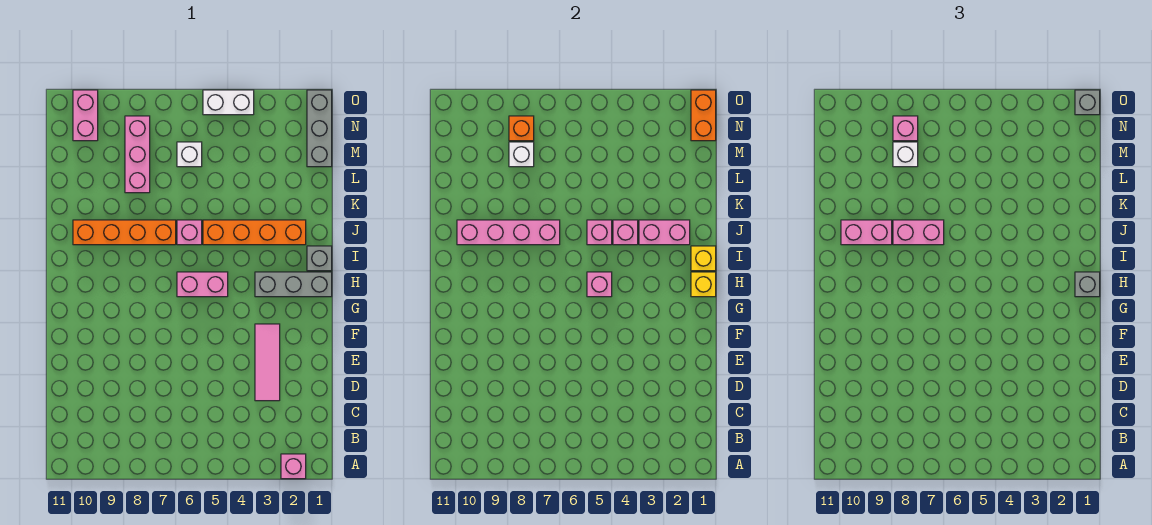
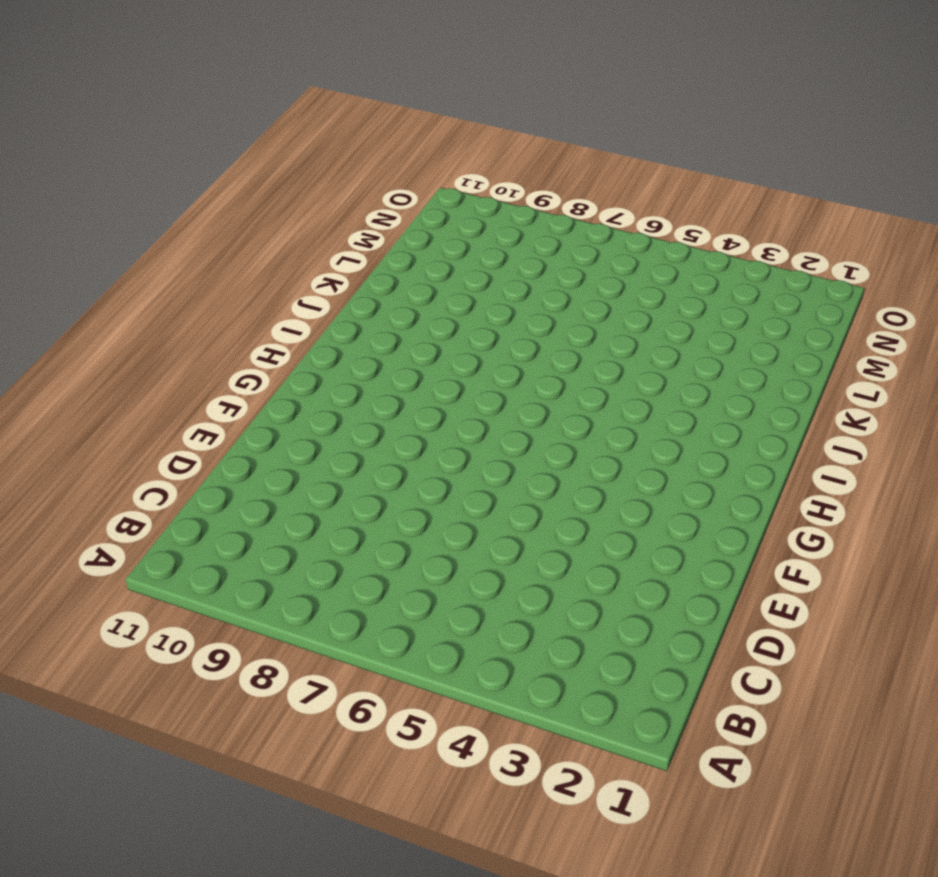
none -> pink 1x1 brick [281,454,306,479]
none -> pink 1x3 tile [255,324,280,401]
none -> grey 1x3 brick [255,272,332,297]

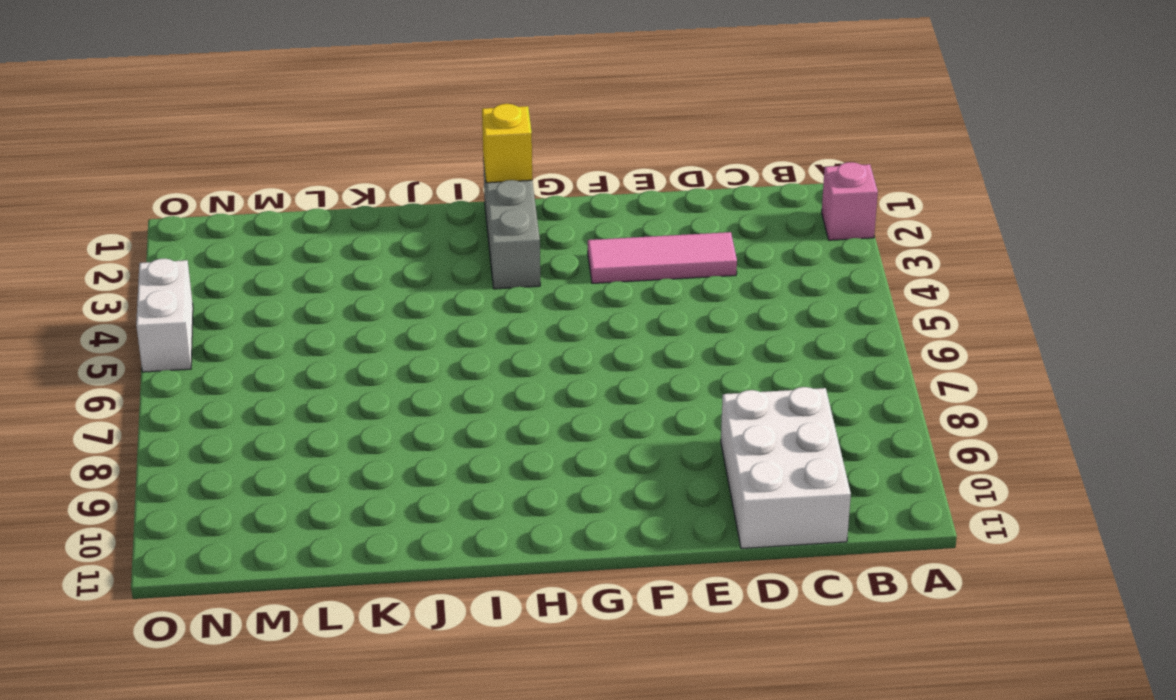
white 2x3 brick [721,387,851,549] -> none
none -> pink 1x2 brick [177,272,228,297]
none -> grey 1x1 brick [307,246,332,271]
none -> orange 1x4 brick [203,220,306,245]

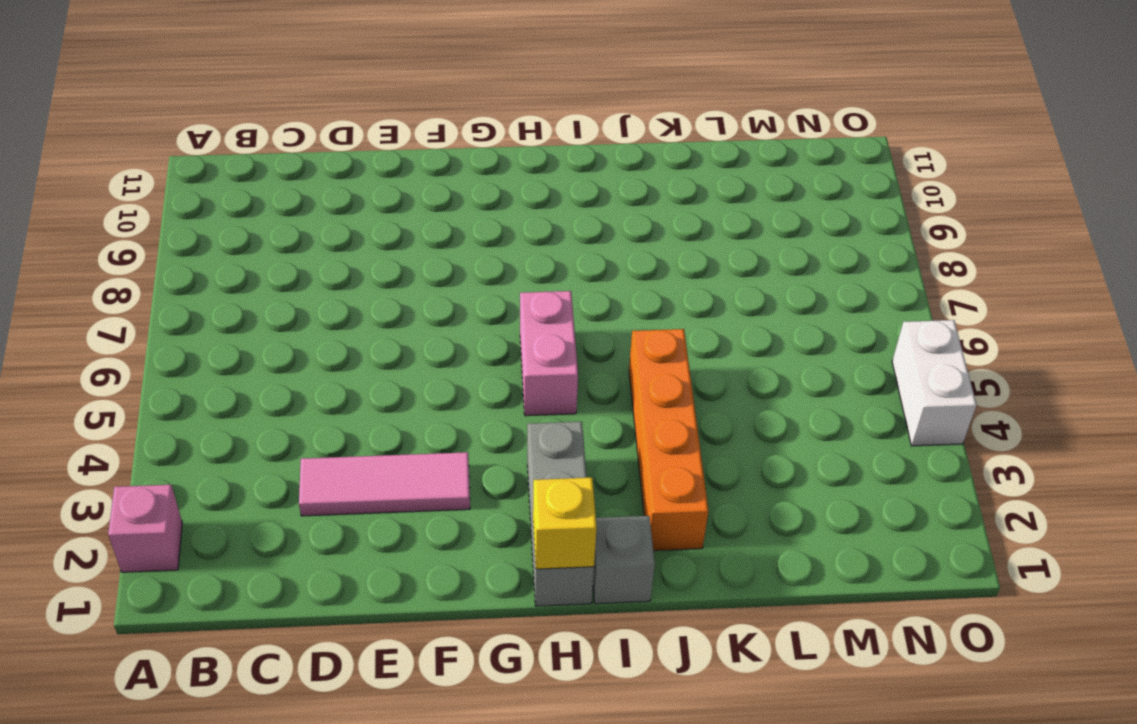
none -> pink 1x1 brick [177,220,202,245]
none -> orange 1x4 brick [73,220,176,245]
none -> pink 1x3 brick [125,116,150,193]

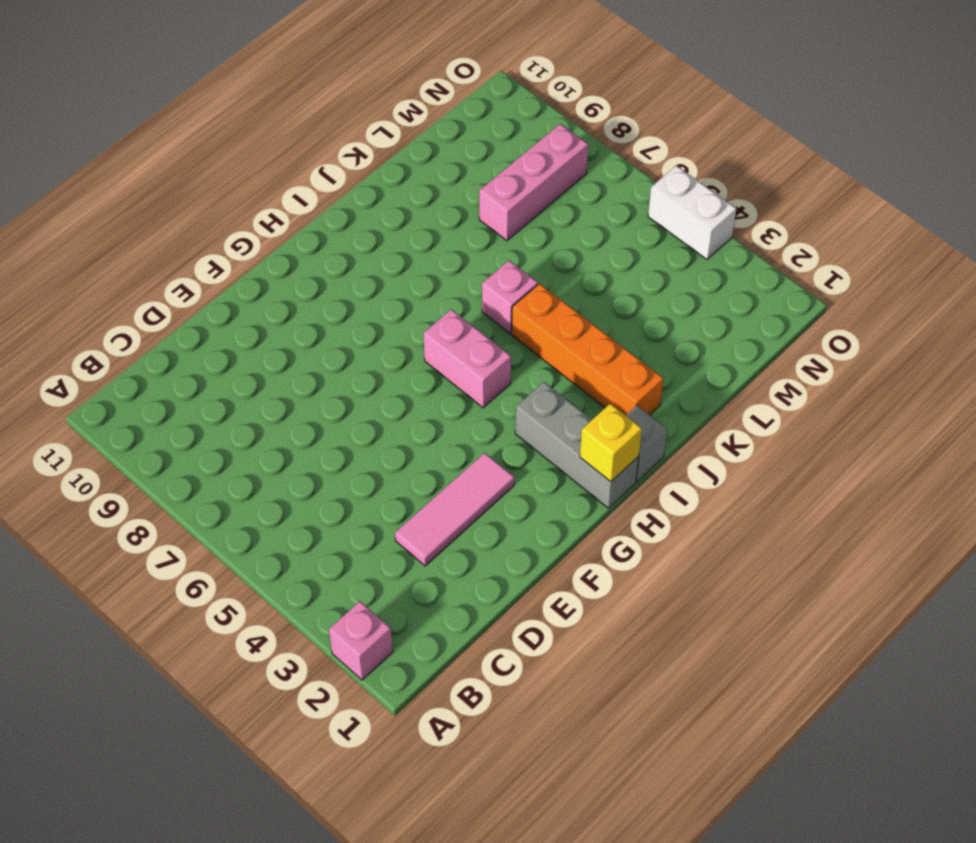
none -> orange 1x4 brick [73,220,176,245]
none -> grey 1x3 brick [307,90,332,167]
none -> white 1x1 brick [177,142,202,167]

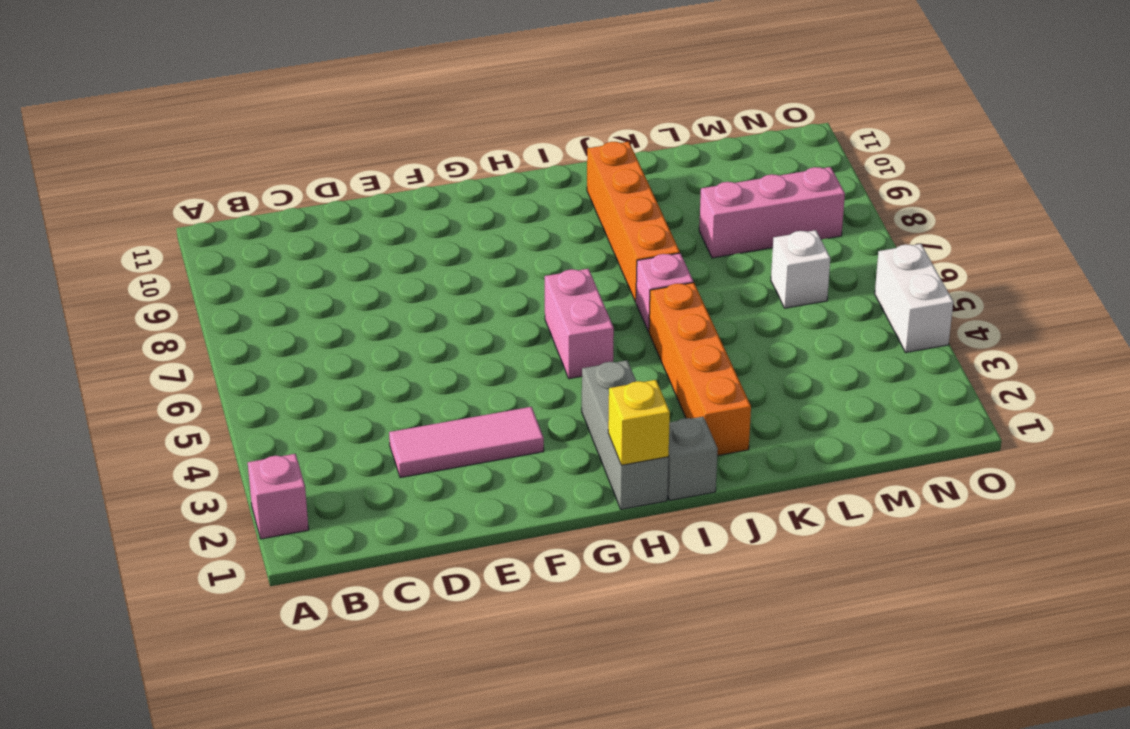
none -> grey 1x3 brick [307,90,332,167]
none -> pink 1x2 brick [73,90,98,141]
none -> pink 1x1 brick [587,272,612,297]

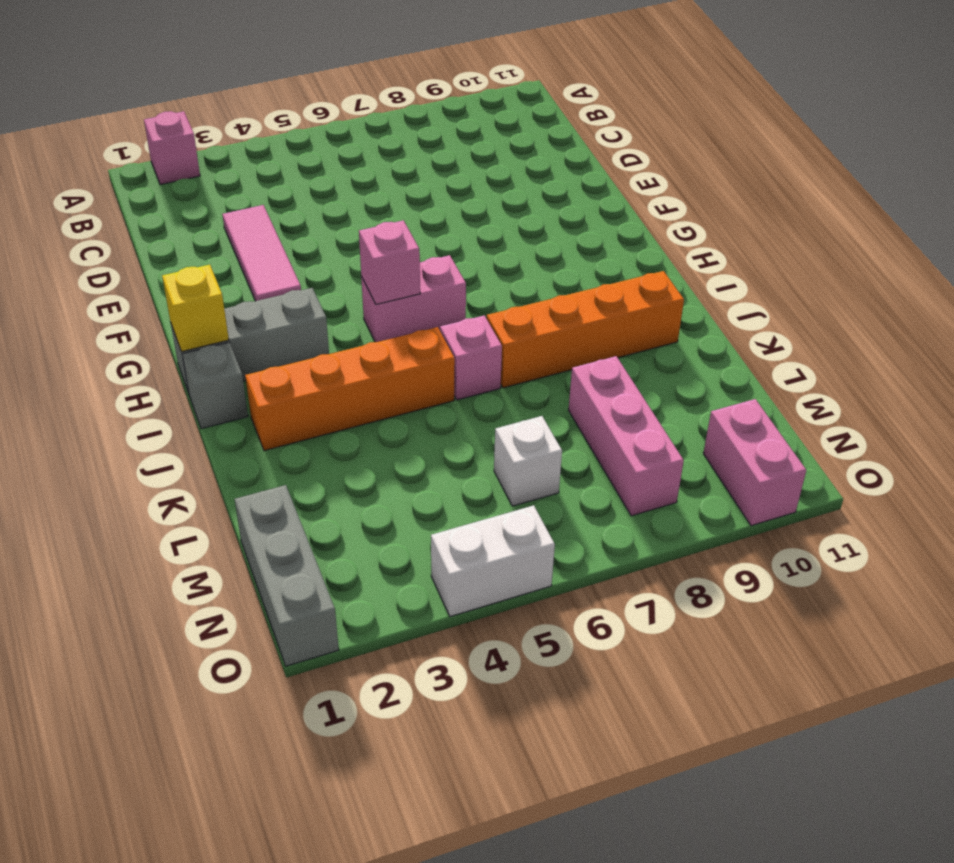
none -> yellow 1x1 brick [691,246,716,271]
none -> pink 1x2 brick [639,220,690,245]
none -> pink 1x1 brick [613,220,638,245]

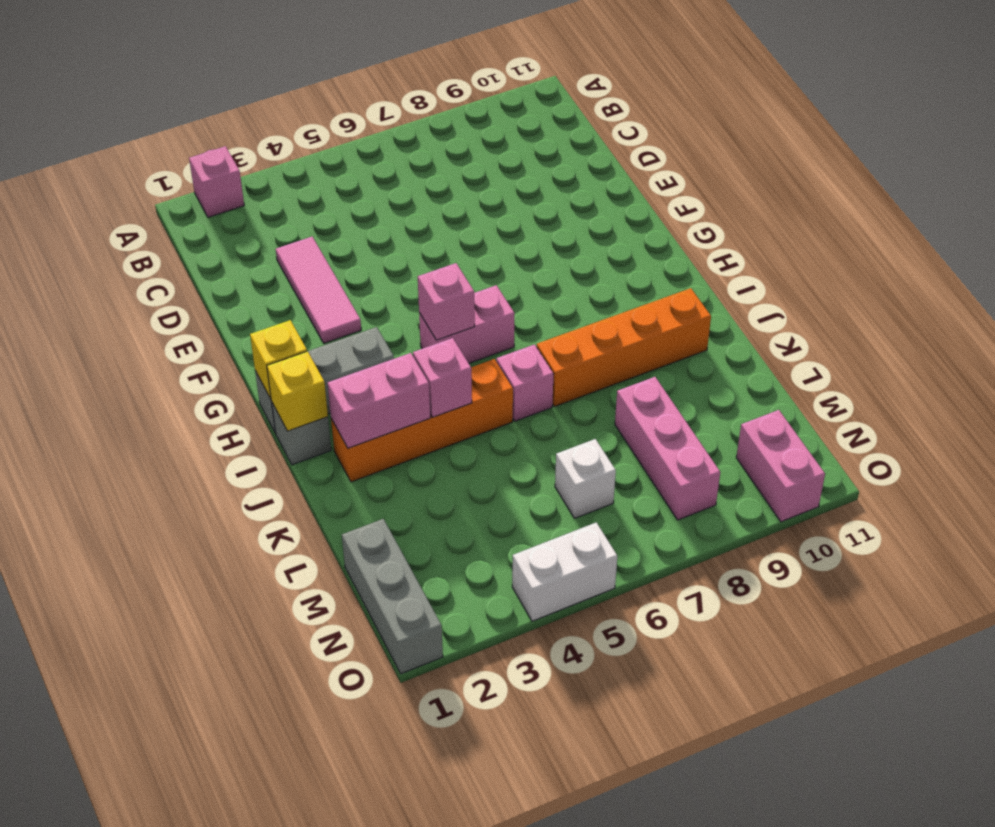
none -> pink 1x1 brick [587,220,612,245]
none -> pink 1x4 brick [457,220,560,245]
none -> white 1x1 brick [509,142,534,167]

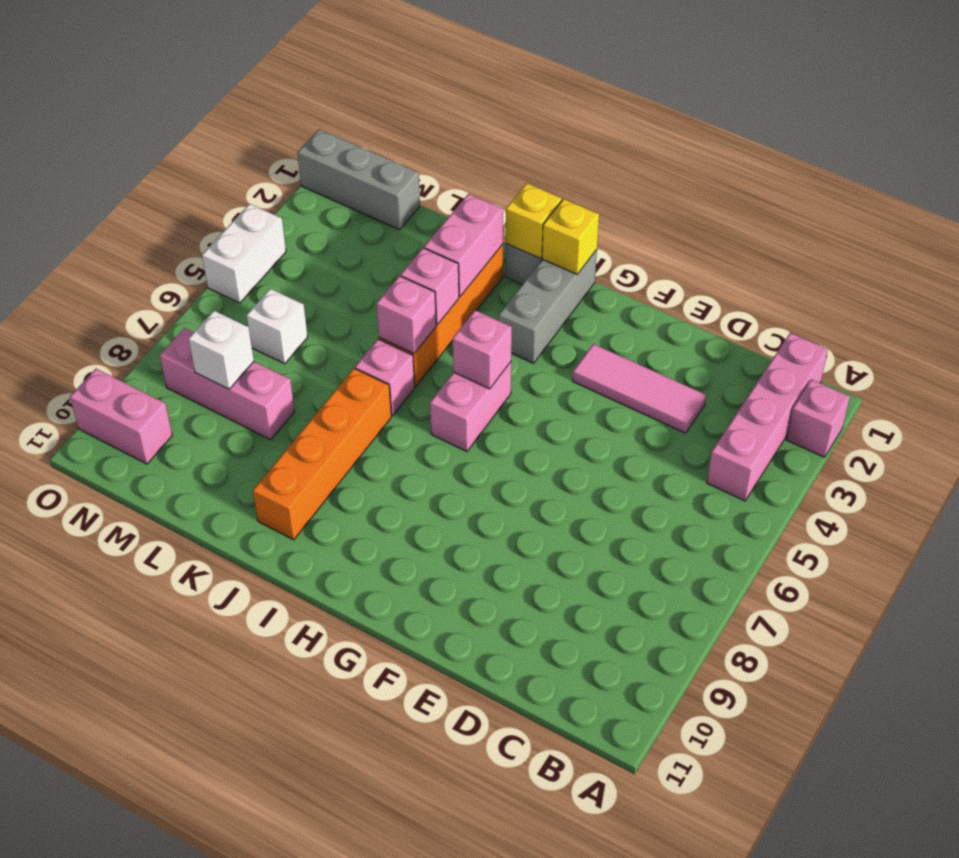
pink 1x4 brick [707,333,828,501] -> pink 1x4 brick moved to [457,220,560,245]
none -> orange 1x2 brick [691,90,716,141]
none -> orange 1x1 brick [509,116,534,141]
none -> grey 1x1 brick [1075,272,1100,297]

